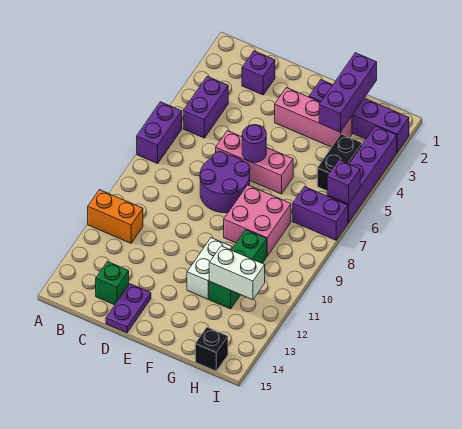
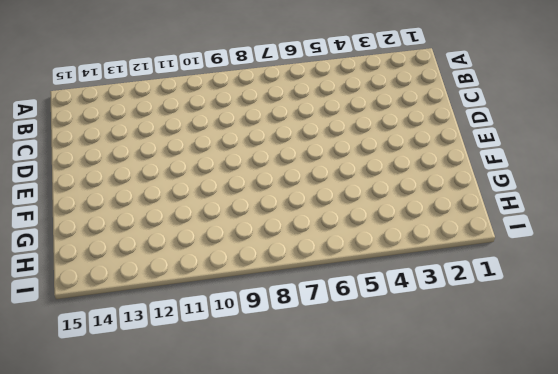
none -> purple 1x2 brick [137,102,182,164]
none -> orange 1x2 brick [88,190,143,243]
none -> purple 1x2 brick [183,76,228,138]

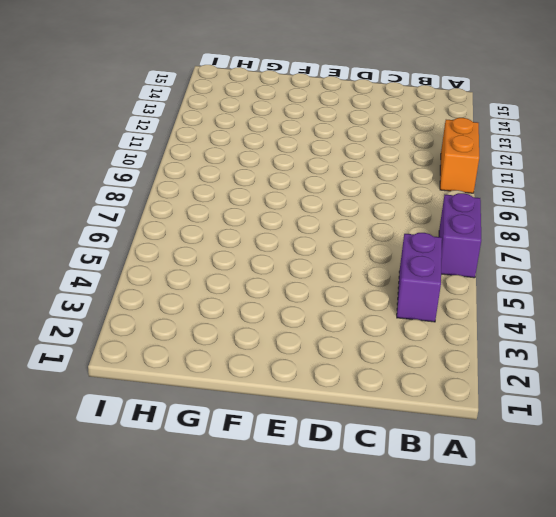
orange 1x2 brick [440,118,479,193] -> orange 1x2 brick turned to [88,190,143,243]
none -> purple 1x1 brick [242,51,275,95]
none -> green 1x1 brick [96,262,129,305]
none -> pink 1x3 brick [216,131,293,194]

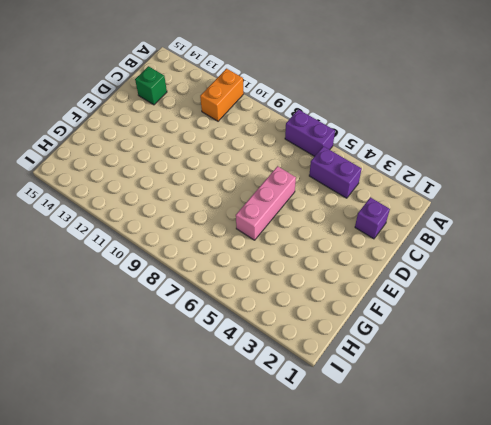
none -> purple 2x2 round brick [200,152,250,213]
none -> purple 1x2 plate [106,284,151,333]
none -> pink 1x3 brick [275,88,352,147]

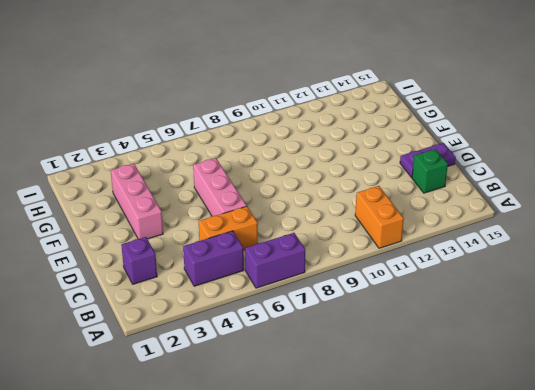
orange 1x2 brick [199,206,258,250] -> none
none -> purple 2x2 round brick [200,152,250,213]
none -> purple 1x4 brick [309,80,409,152]
none -> pink 2x2 brick [224,185,291,256]

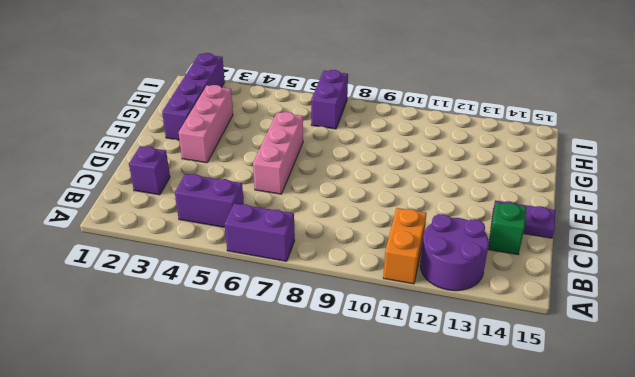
purple 2x2 round brick [420,214,489,291] -> purple 2x2 round brick moved to [200,152,250,213]
none -> pink 2x2 brick [224,185,291,256]
none -> white 1x2 brick [187,238,232,299]
none -> green 1x3 brick [209,230,267,309]

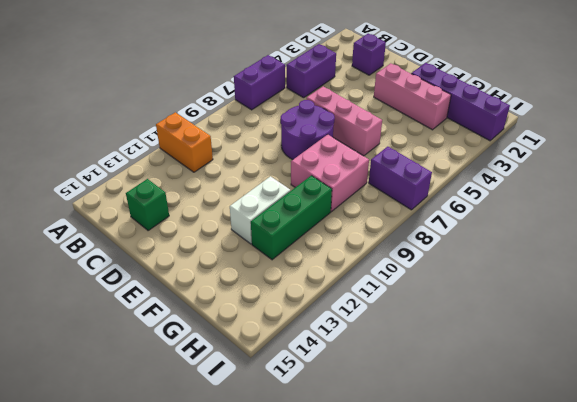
none -> purple 1x2 plate [106,284,151,333]
none -> black 1x2 brick [317,134,362,191]
none -> black 1x1 brick [195,327,228,371]

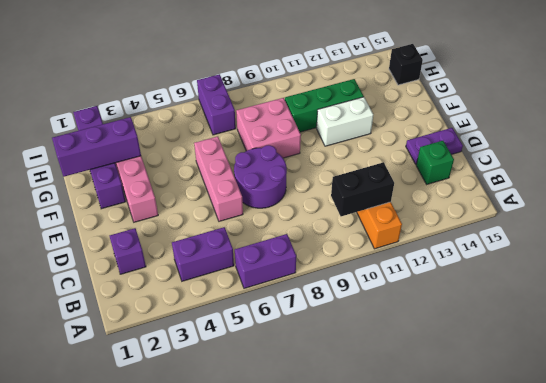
black 1x2 brick [331,162,394,216] -> black 1x2 brick moved to [317,134,362,191]
none -> purple 1x4 brick [327,126,397,223]
none -> purple 1x1 round brick [242,125,266,162]
none -> white 1x2 brick [209,246,265,300]

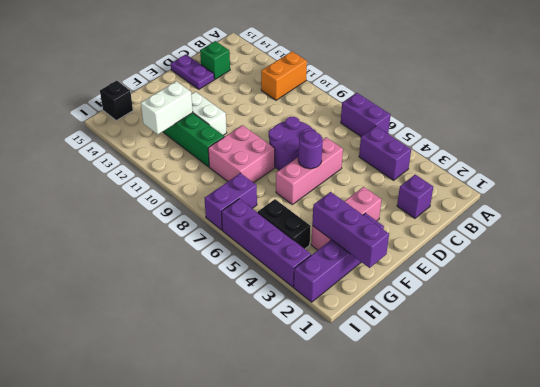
none -> purple 1x1 brick [327,160,360,204]

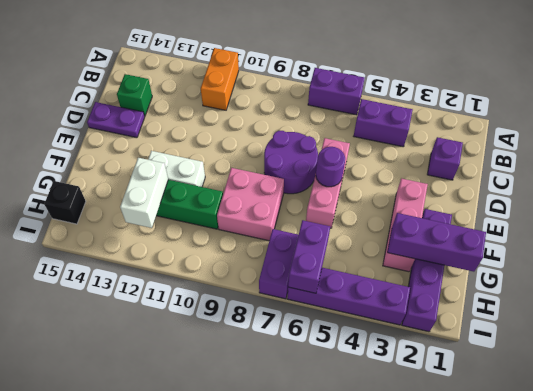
purple 1x2 brick [288,220,330,293] -> purple 1x1 brick [327,160,360,204]
none -> black 1x2 brick [317,134,362,191]

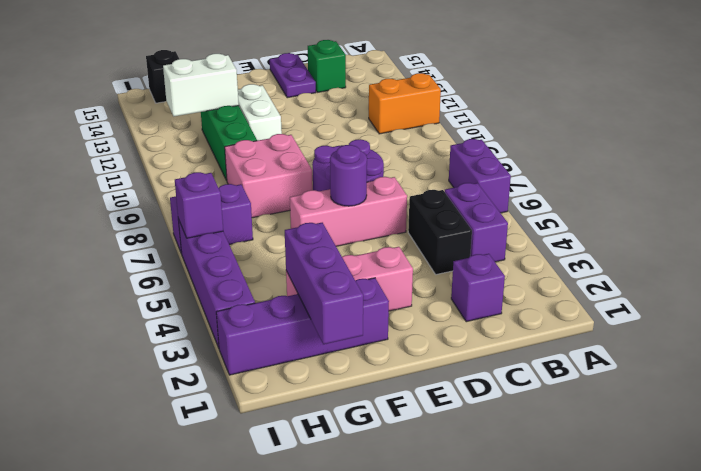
black 1x2 brick [408,190,472,275] -> black 1x2 brick moved to [317,134,362,191]

